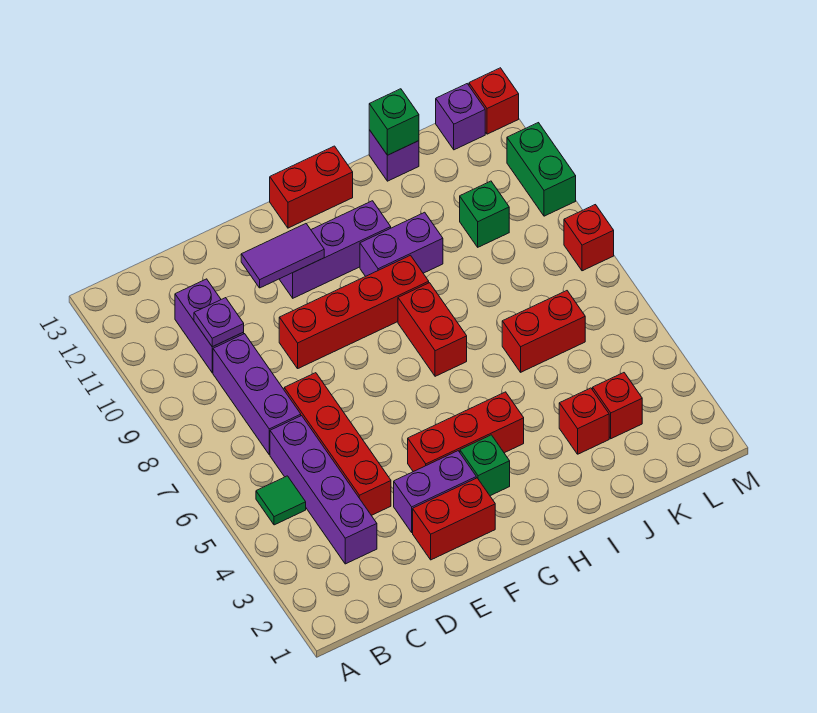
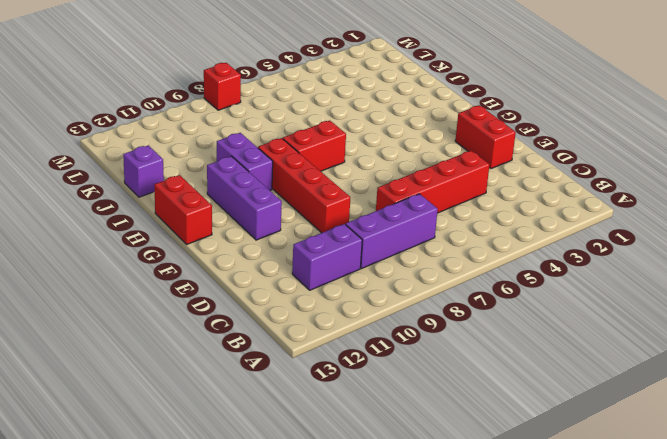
none -> green 1x1 tile [256,476,306,525]
none -> purple 1x4 brick [270,416,377,564]
none -> purple 1x2 brick [394,451,476,532]

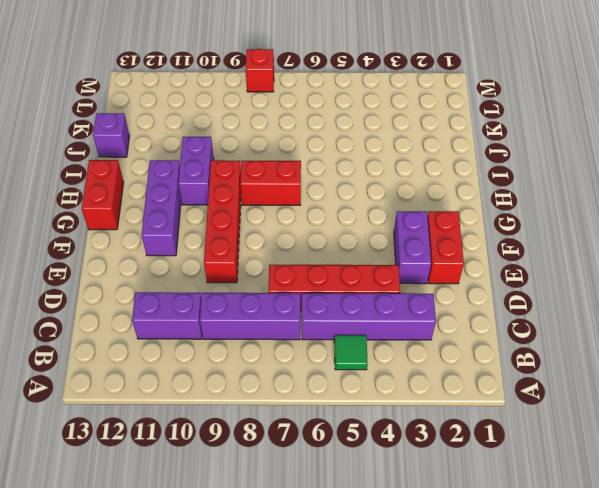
none -> red 1x3 brick [408,392,524,472]
none -> green 1x1 brick [460,435,510,496]
none -> red 1x1 brick [559,388,609,454]

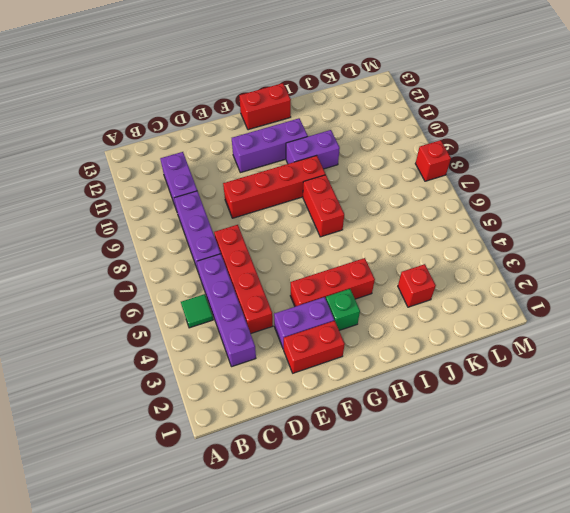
none -> red 1x2 brick [502,291,585,372]
none -> purple 1x1 brick [369,130,419,181]
none -> red 1x1 brick [593,373,642,439]

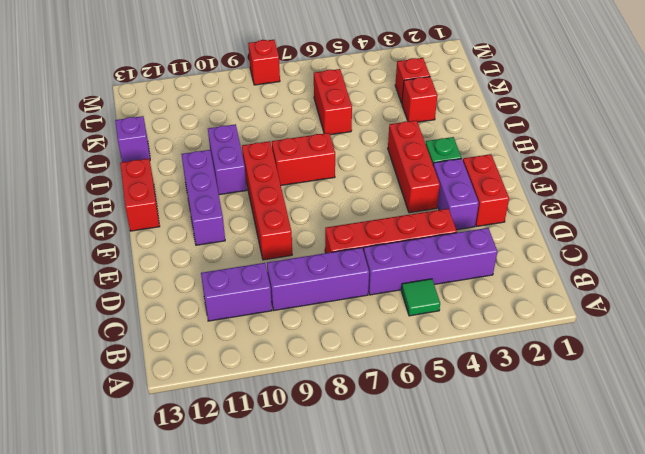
none -> green 1x1 brick [460,181,509,247]
none -> purple 1x1 brick [436,84,485,150]
none -> green 1x2 brick [507,123,576,216]

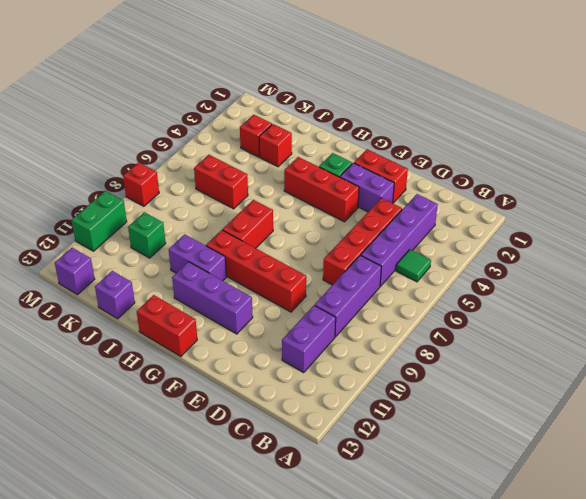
none -> red 1x1 brick [469,68,519,134]
none -> purple 1x1 plate [194,298,244,347]
none -> purple 1x2 tile [241,224,324,288]

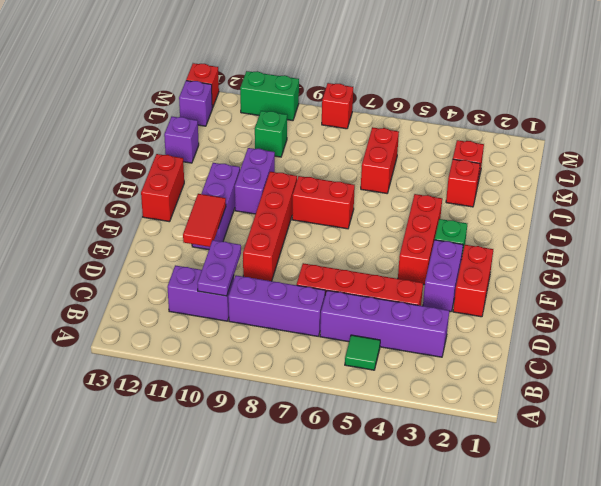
purple 1x2 plate [197,240,241,296] -> purple 1x1 plate [194,298,244,347]
red 1x2 tile [183,194,226,247] -> purple 1x2 tile [241,224,324,288]
none -> green 1x1 brick [369,89,419,155]

